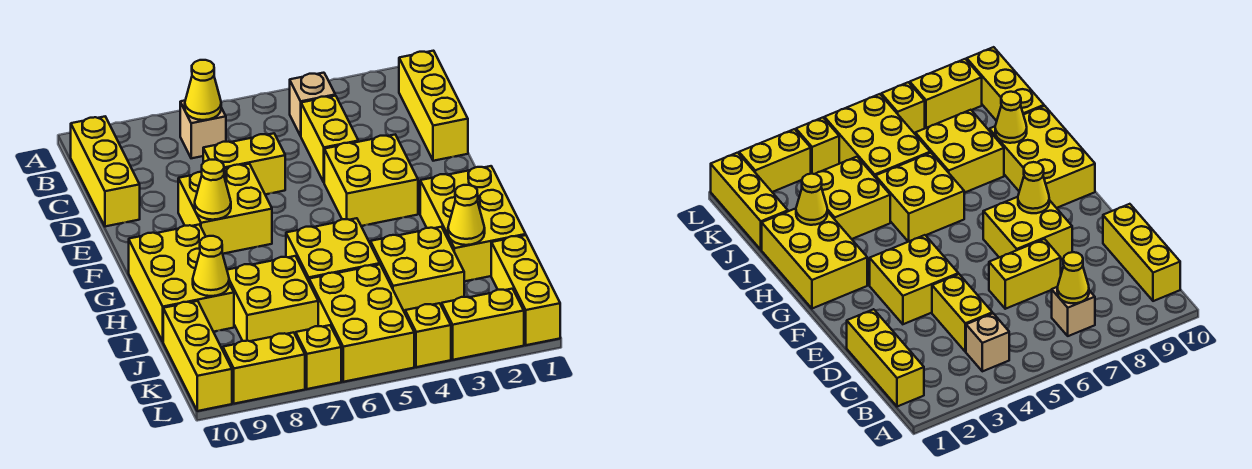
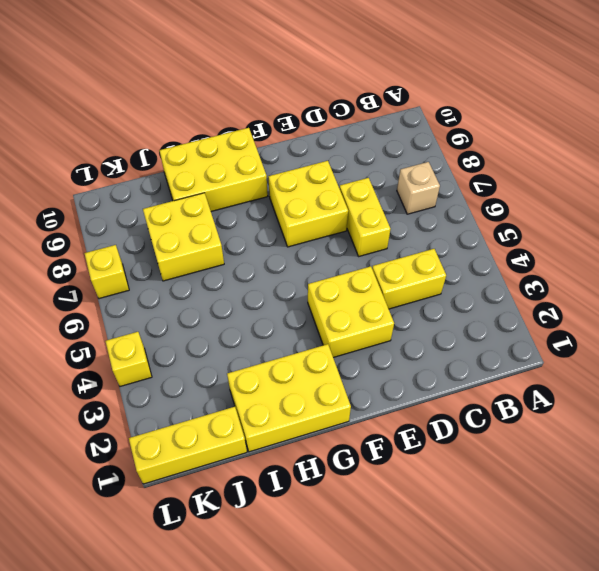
none -> yellow 1x3 brick [399,51,468,161]
none -> tan 1x1 brick [290,73,335,136]
none -> yellow 1x3 brick [71,117,140,226]

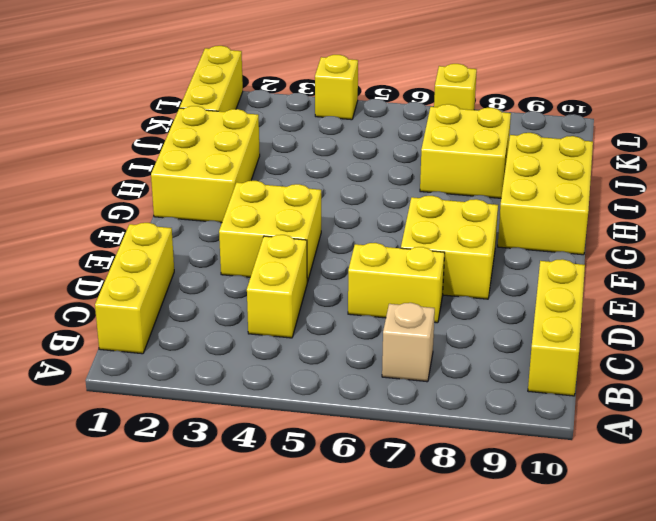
none -> tan 1x1 brick [290,73,335,136]
none -> yellow 2x2 brick [286,218,380,281]
none -> yellow 2x2 brick [370,227,464,313]

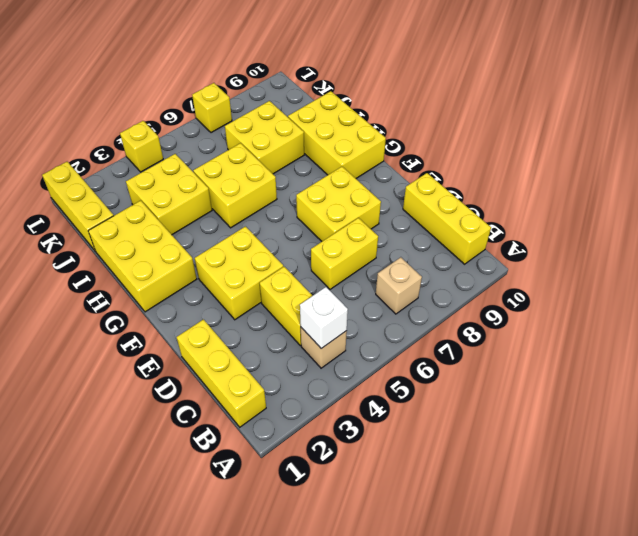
white 1x1 brick [300,287,348,349] -> none
none -> yellow 2x3 brick [309,265,414,382]
none -> yellow 1x3 brick [163,301,232,411]
none -> yellow 1x2 brick [442,289,524,360]

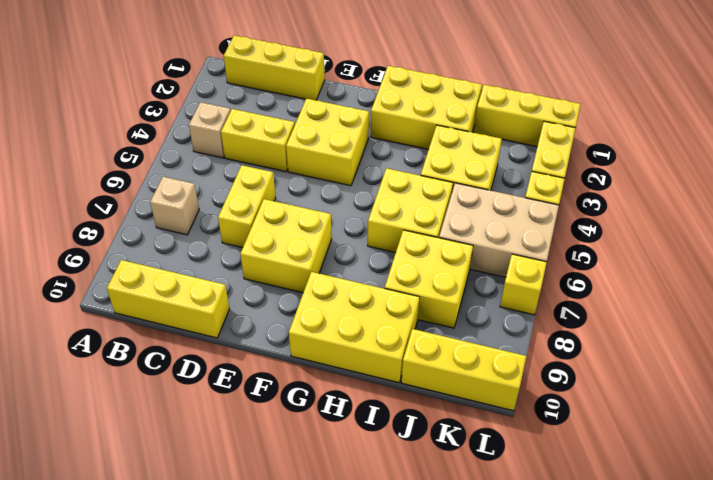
tan 2x3 brick [439,183,559,277] -> yellow 2x3 brick [309,265,414,382]
none -> yellow 1x2 brick [223,332,305,404]
none -> yellow 1x1 cone [185,60,221,120]
none -> yellow 1x1 cone [195,160,231,220]

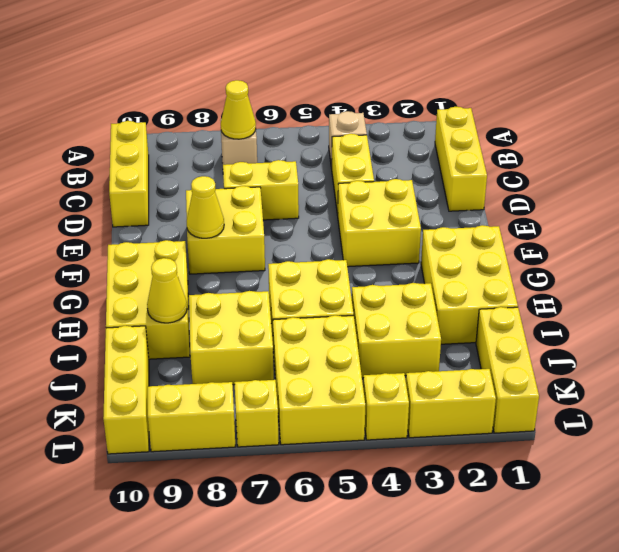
none -> yellow 1x1 cone [448,185,485,245]

